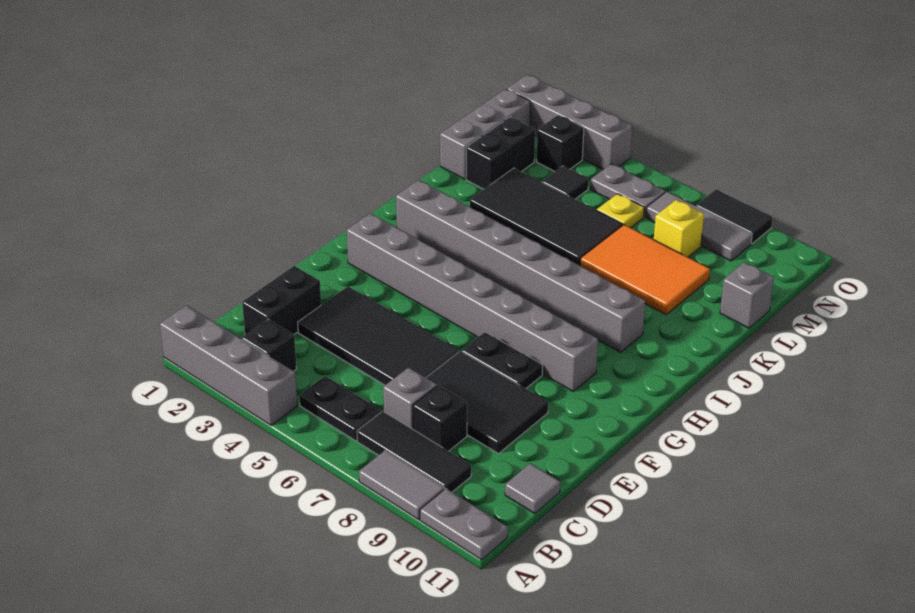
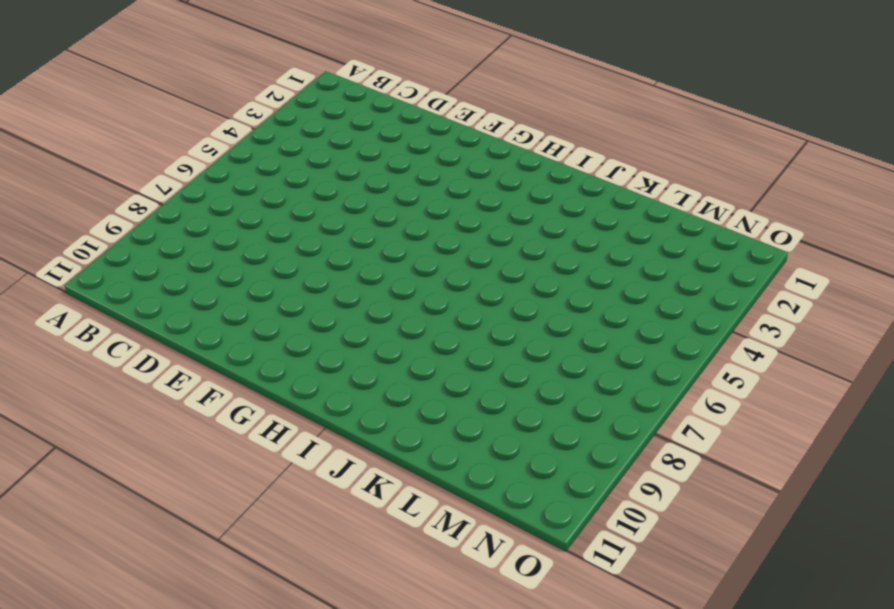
none -> grey 1x4 brick [160,305,297,426]
none -> grey 1x2 tile [359,451,444,520]
none -> grey 1x2 plate [420,489,508,560]

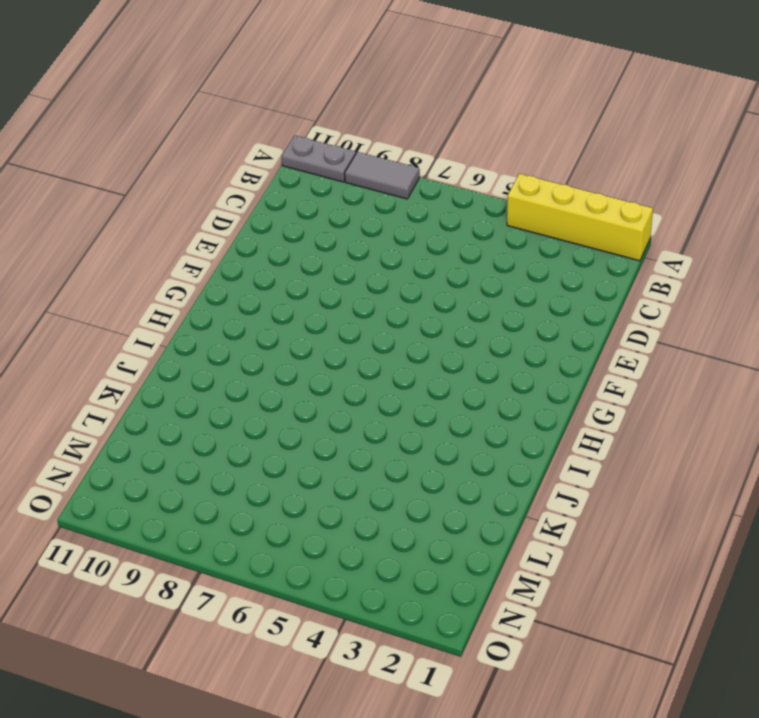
yellow 1x4 brick [507,174,653,261] -> grey 1x4 brick [160,305,297,426]
none -> black 1x1 brick [242,319,297,371]
none -> black 1x2 plate [299,376,381,441]
none -> black 1x3 tile [357,411,471,492]

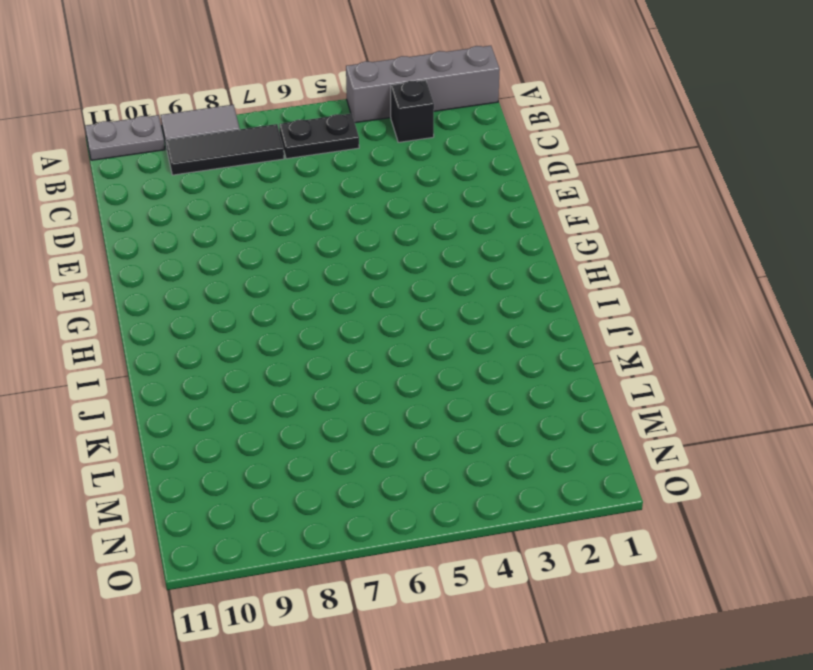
none -> black 1x2 brick [242,266,321,335]
none -> grey 1x1 brick [383,368,437,429]
none -> black 1x1 brick [413,385,467,451]

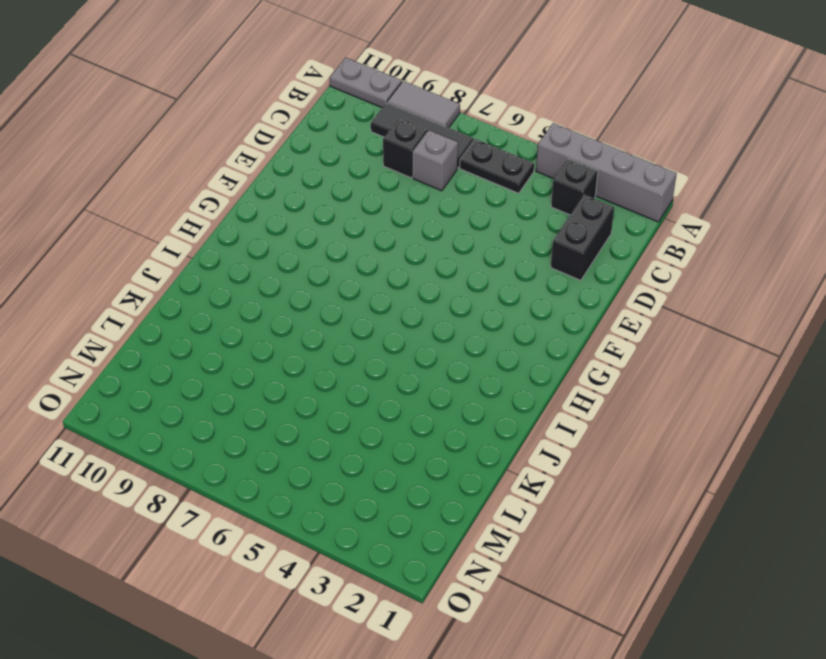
none -> grey 1x1 tile [505,463,560,514]
none -> black 2x4 tile [298,286,459,385]
none -> black 2x3 tile [426,351,548,454]

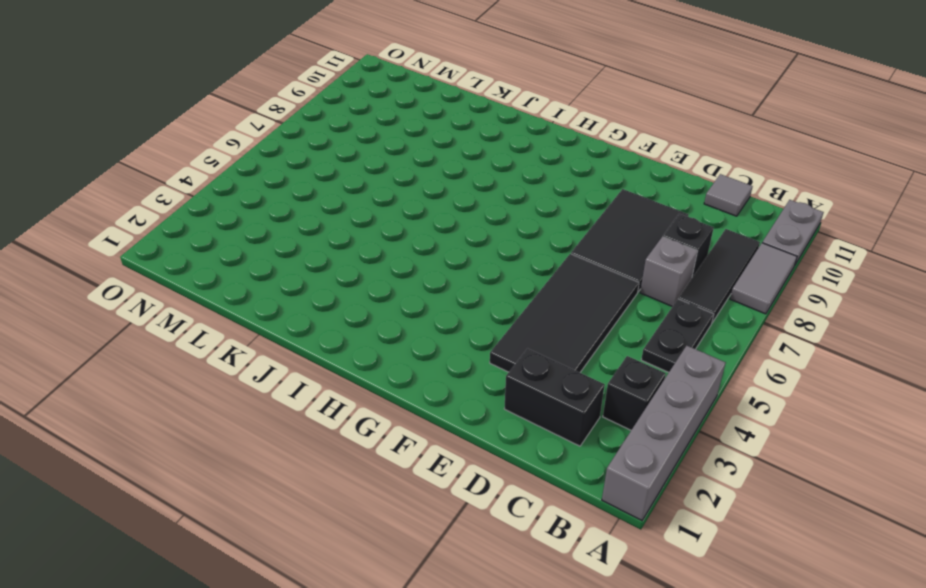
none -> black 1x2 plate [461,332,543,389]
none -> grey 1x8 brick [347,213,598,391]
none -> grey 1x8 brick [396,180,645,352]

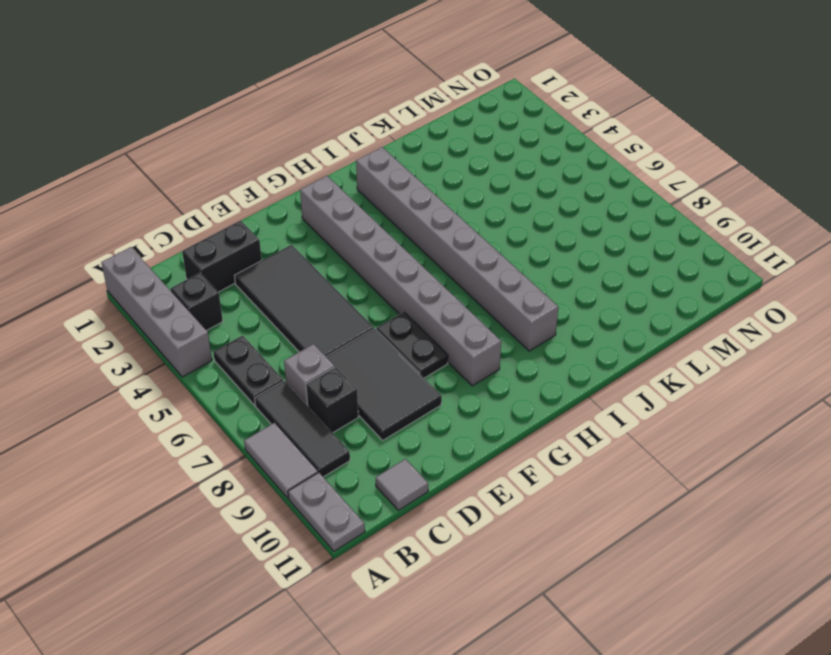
none -> black 2x4 tile [470,168,623,265]
none -> orange 2x3 tile [580,225,710,315]
none -> grey 1x3 brick [440,89,530,179]

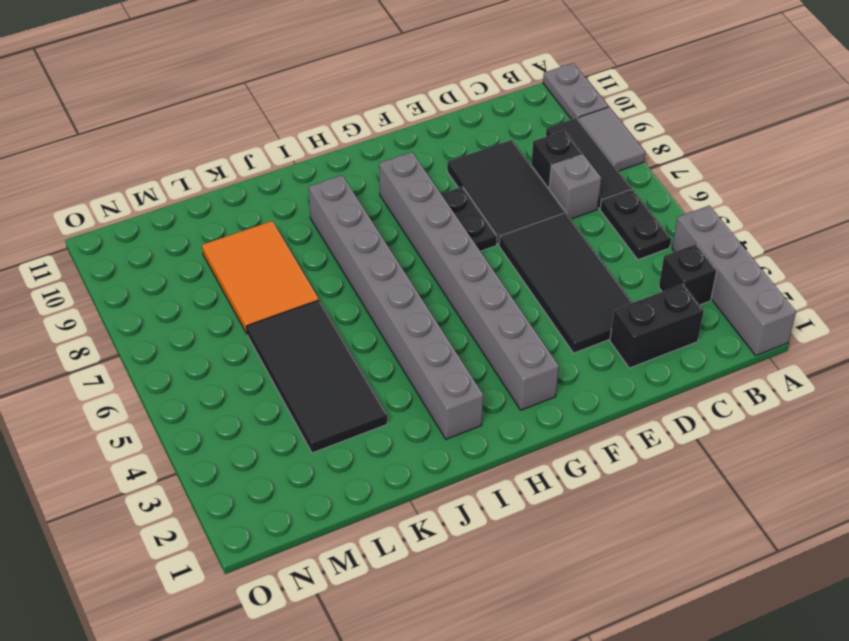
none -> grey 1x1 tile [505,463,560,514]
none -> grey 1x3 brick [440,89,530,179]
none -> black 1x2 brick [466,117,535,189]

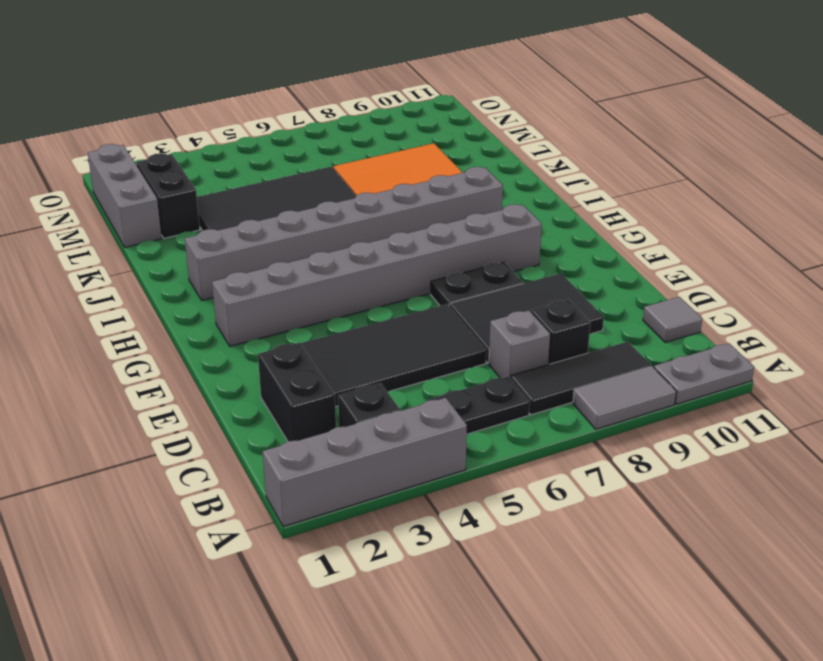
none -> grey 1x1 brick [720,262,774,328]
none -> black 1x1 tile [542,166,589,199]
none -> yellow 1x1 plate [597,194,644,228]

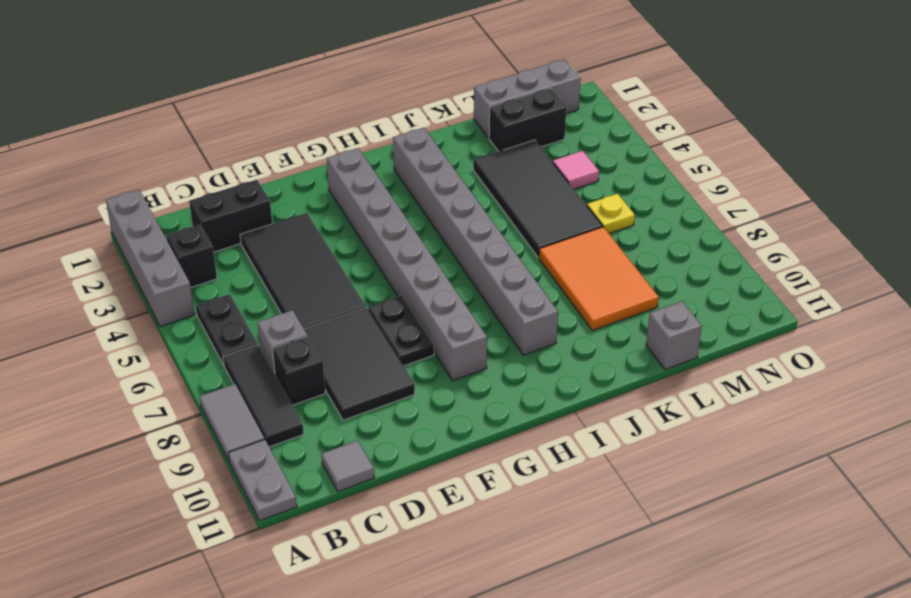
pink 1x1 tile [553,151,599,189] -> black 1x1 tile [542,166,589,199]
none -> yellow 1x1 brick [654,200,704,257]
none -> black 1x1 brick [537,115,584,172]
none -> grey 1x2 plate [590,164,665,217]

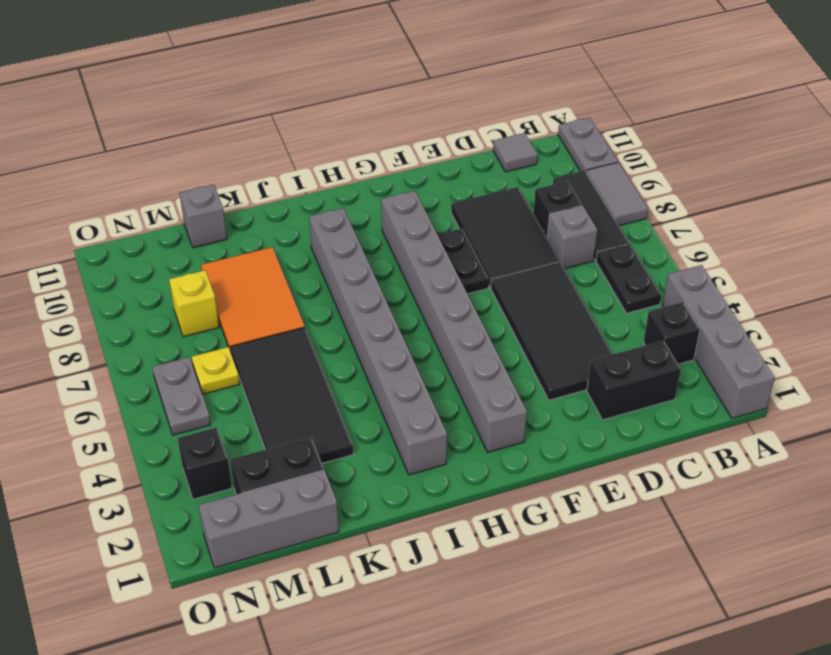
none -> black 1x1 tile [542,166,589,199]
none -> grey 1x3 tile [646,192,752,261]
none -> grey 1x4 brick [507,75,632,170]

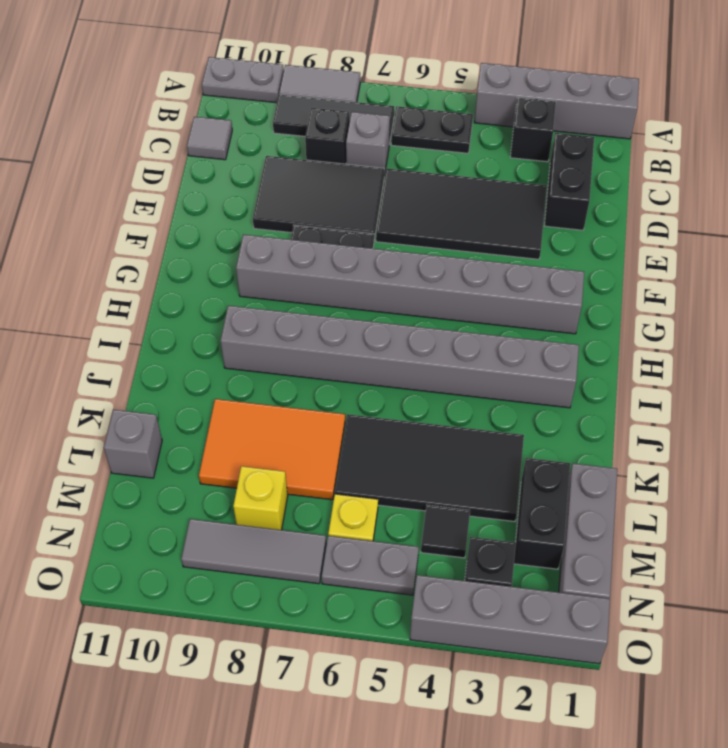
none -> black 1x2 tile [696,189,773,244]

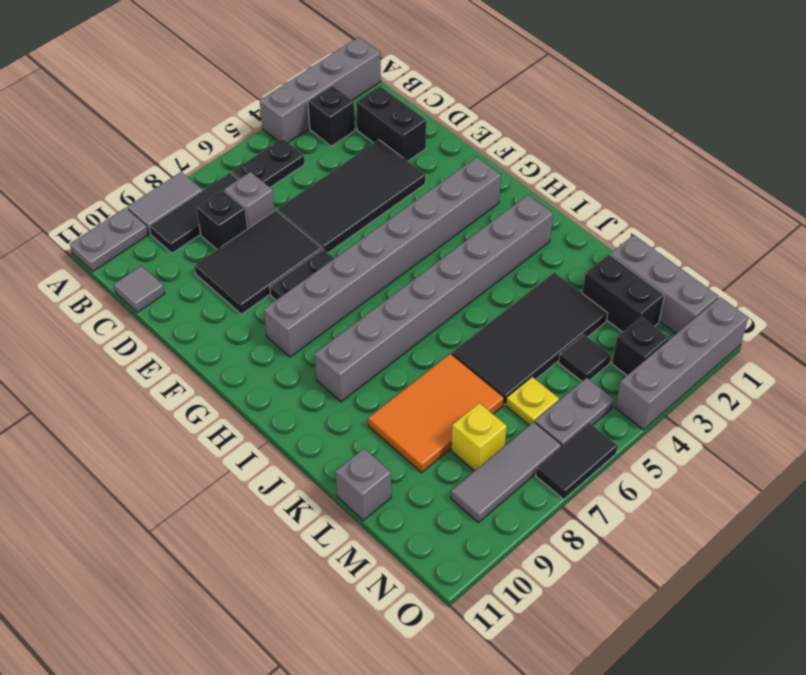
black 1x2 tile [536,423,618,499] -> black 1x2 tile moved to [696,189,773,244]

